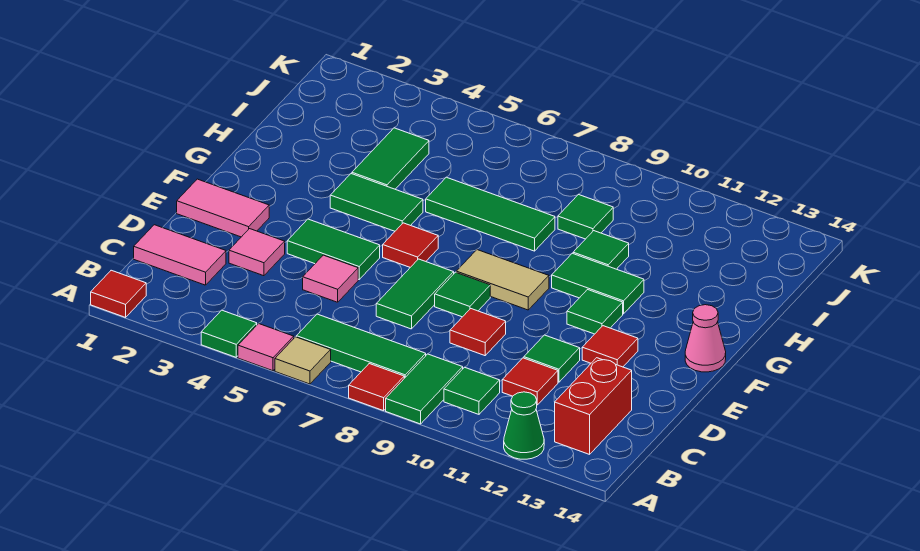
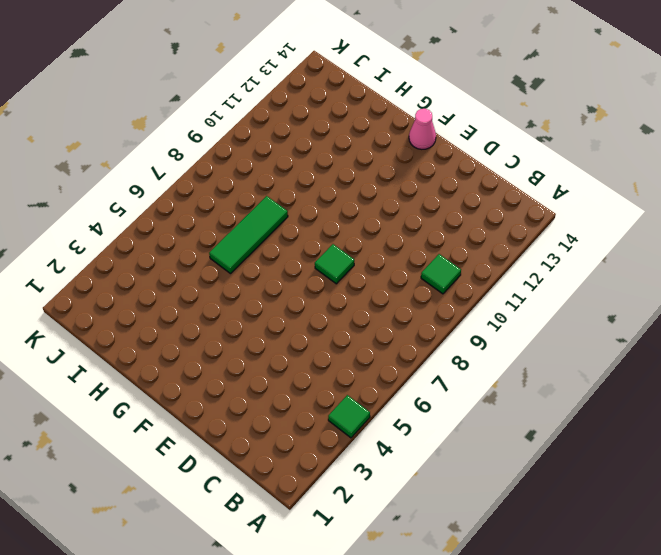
none -> red 1x1 tile [91,270,146,317]
none -> pink 1x1 tile [238,324,294,371]
none -> tan 1x1 tile [275,337,331,384]
none -> red 1x1 tile [349,364,404,411]

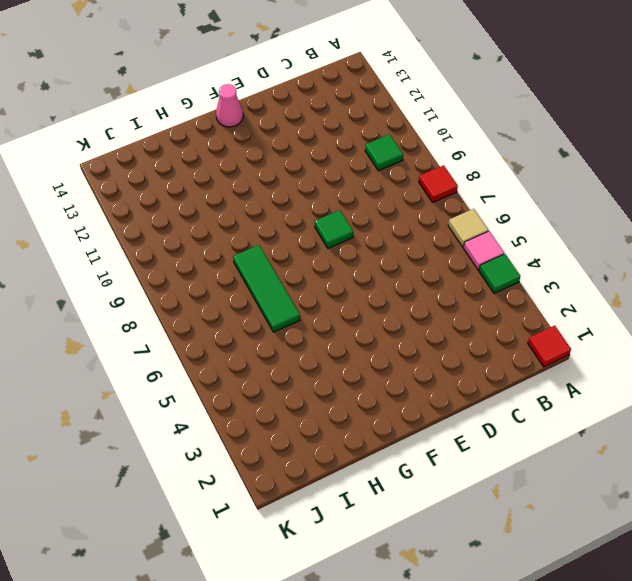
none -> green 1x2 tile [386,354,463,424]
none -> green 1x1 cone [504,392,544,459]
none -> green 1x3 tile [296,314,426,378]
none -> red 1x2 brick [555,358,632,454]

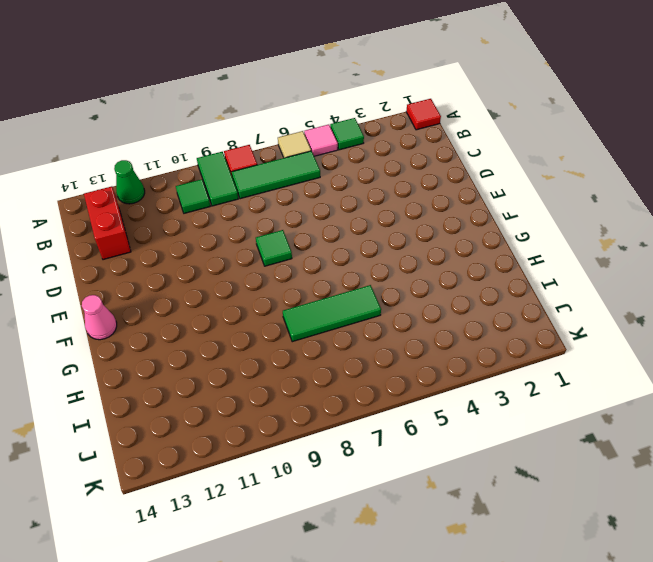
none -> pink 1x2 tile [134,225,226,285]
none -> red 1x1 tile [502,358,558,405]
none -> pink 1x1 tile [229,229,285,276]
none -> pink 1x1 tile [303,255,358,302]

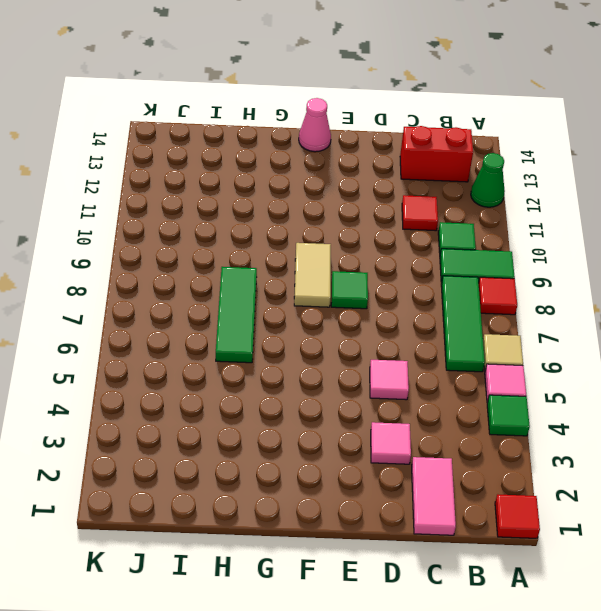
none -> green 1x2 tile [376,259,454,329]
none -> red 1x1 tile [450,309,506,356]
none -> green 1x1 tile [524,335,580,382]
none -> pink 1x2 tile [177,179,269,237]

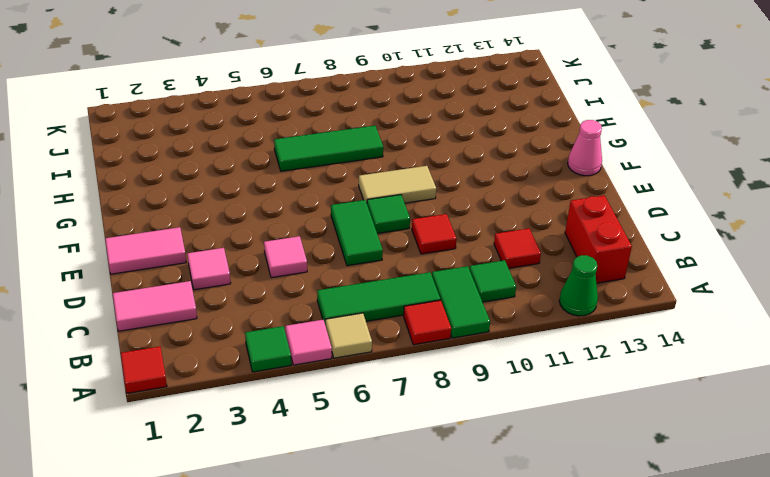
none -> green 1x1 tile [524,335,580,382]
none -> green 1x2 tile [287,219,380,279]
none -> red 1x1 tile [582,326,638,367]
none -> red 1x1 tile [383,223,438,267]

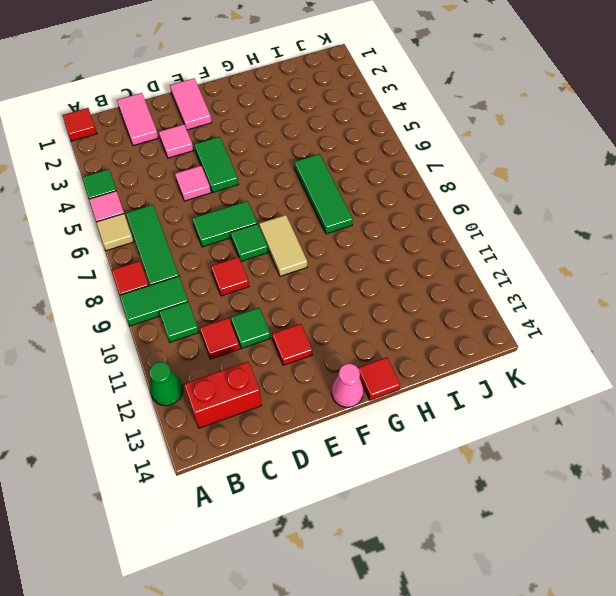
red 1x1 tile [358,357,400,400] -> red 1x1 tile moved to [383,223,438,267]
none -> green 1x1 tile [567,290,623,334]
none -> green 1x2 tile [330,174,423,231]
none -> green 1x2 tile [552,253,644,314]
none -> green 1x2 tile [352,128,429,189]

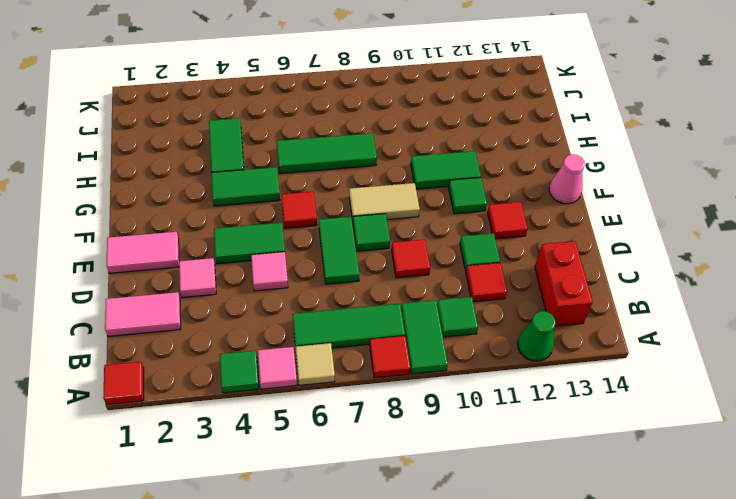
none -> green 1x1 tile [573,231,629,269]
none -> green 1x1 tile [558,194,613,239]

